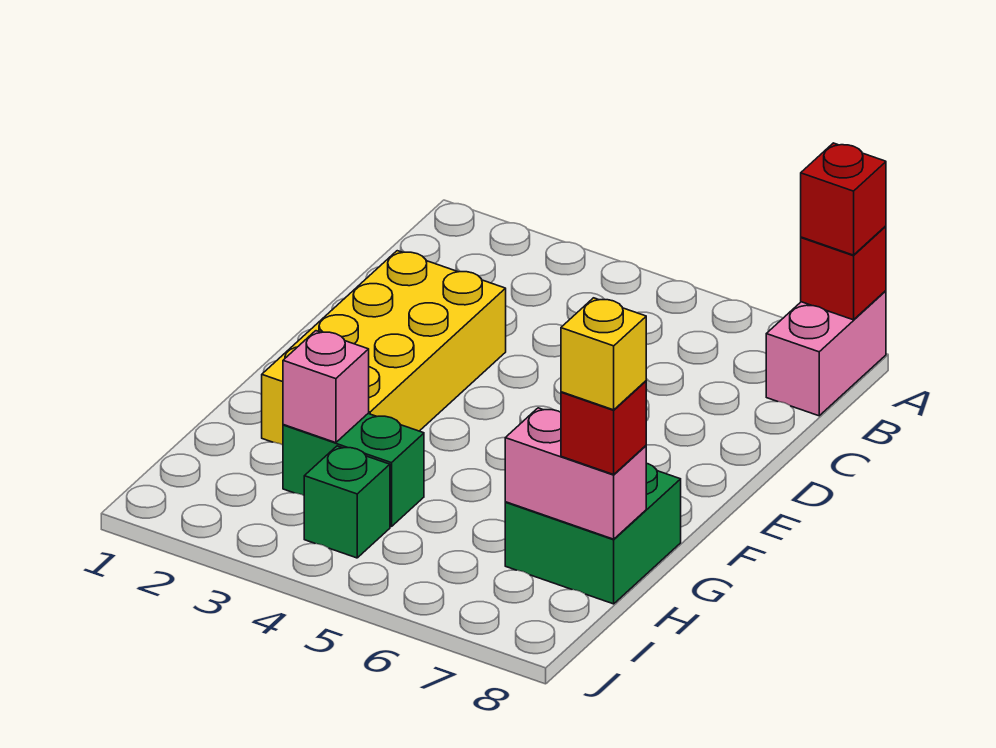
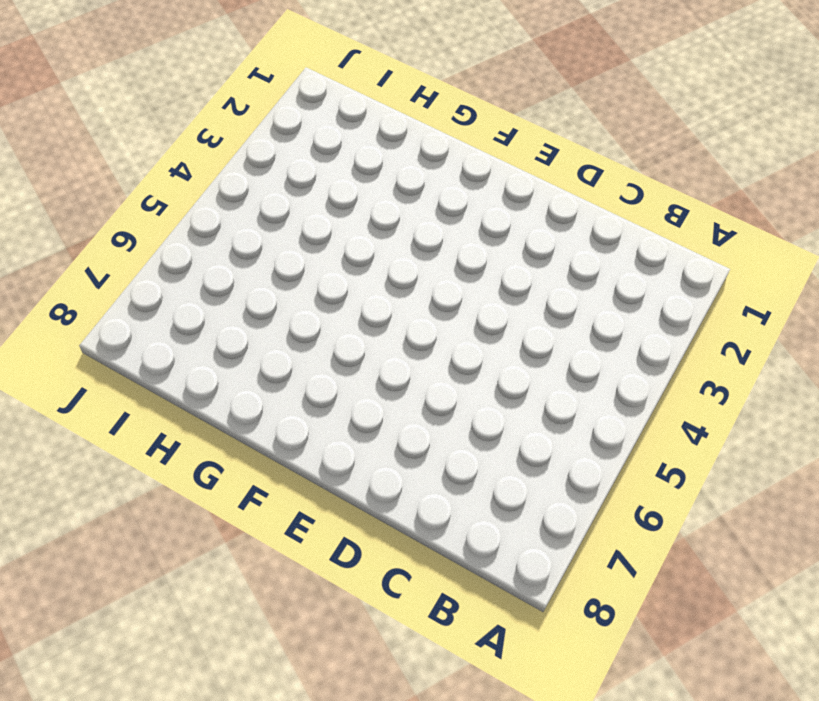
none -> pink 1x2 brick [766,291,886,416]
none -> yellow 2x4 brick [262,251,506,445]

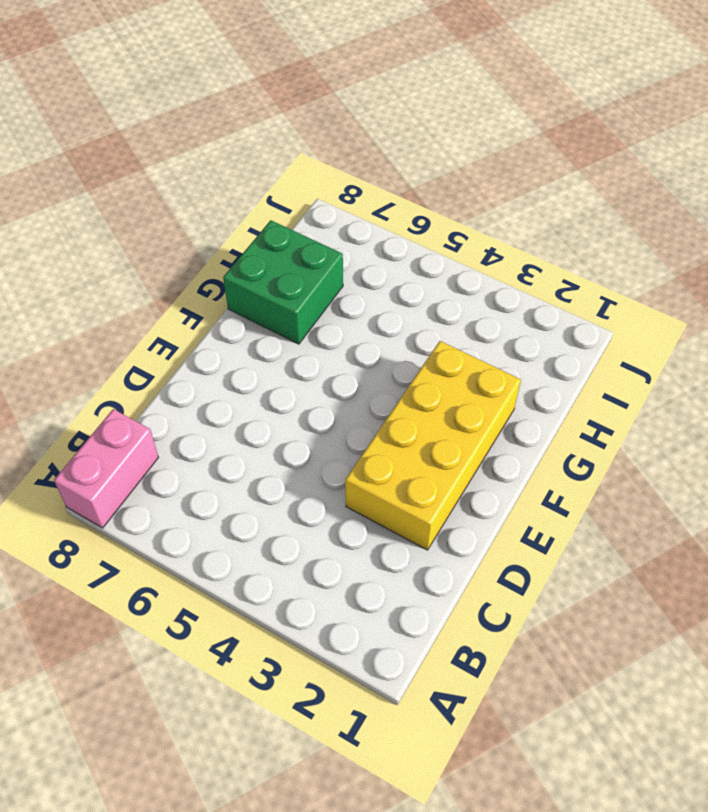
none -> green 1x2 brick [283,414,424,527]
none -> green 1x1 brick [304,446,390,558]

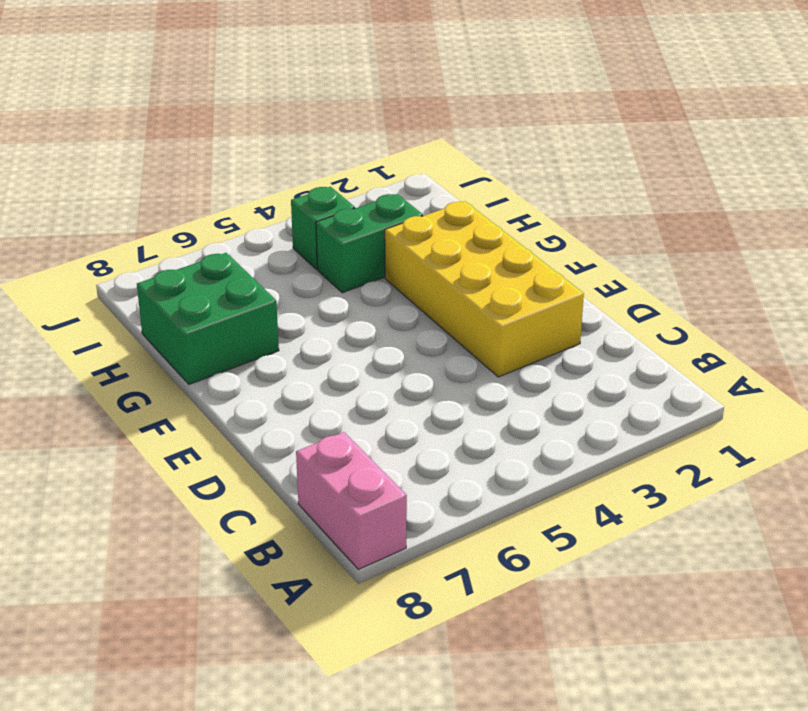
none -> red 1x1 brick [801,226,886,320]
none -> pink 1x1 brick [283,331,369,443]

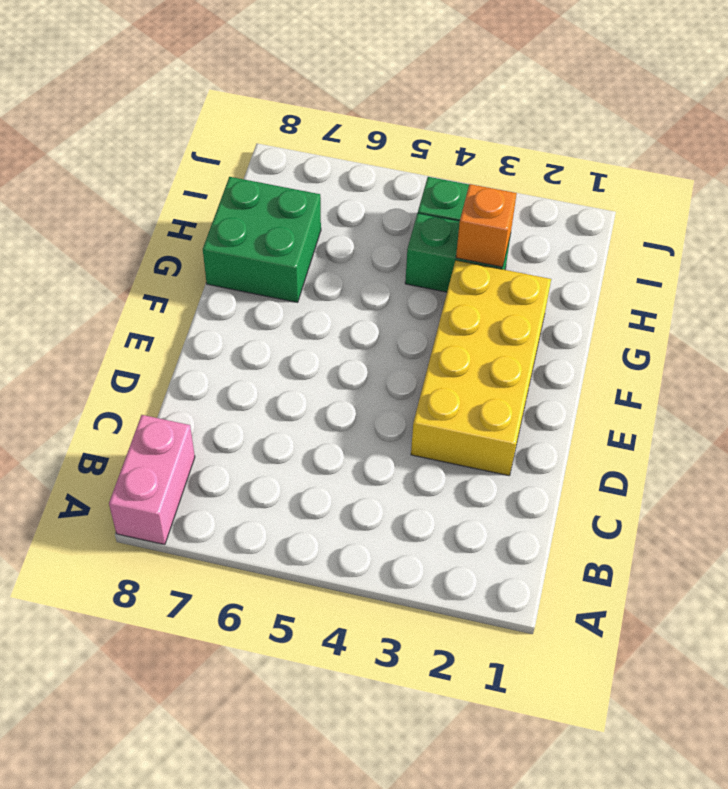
orange 1x1 brick [456,184,517,267] -> pink 1x1 brick [283,331,369,443]
none -> red 1x1 brick [801,226,886,320]
none -> pink 1x2 brick [505,408,646,539]

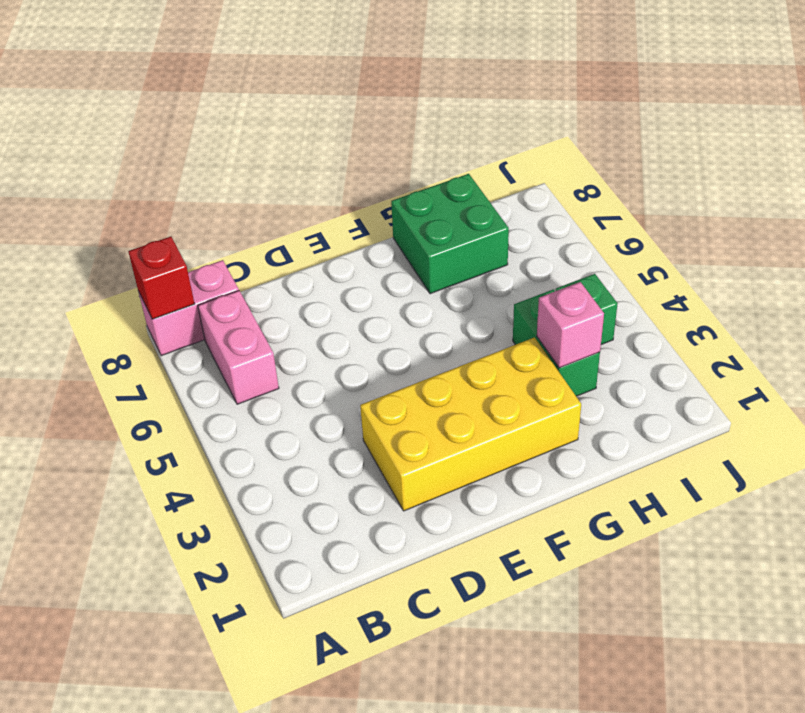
pink 1x2 brick [198,291,279,404] -> pink 1x2 brick moved to [505,408,646,539]
none -> red 1x1 brick [801,143,886,255]
none -> red 1x1 brick [561,381,646,475]

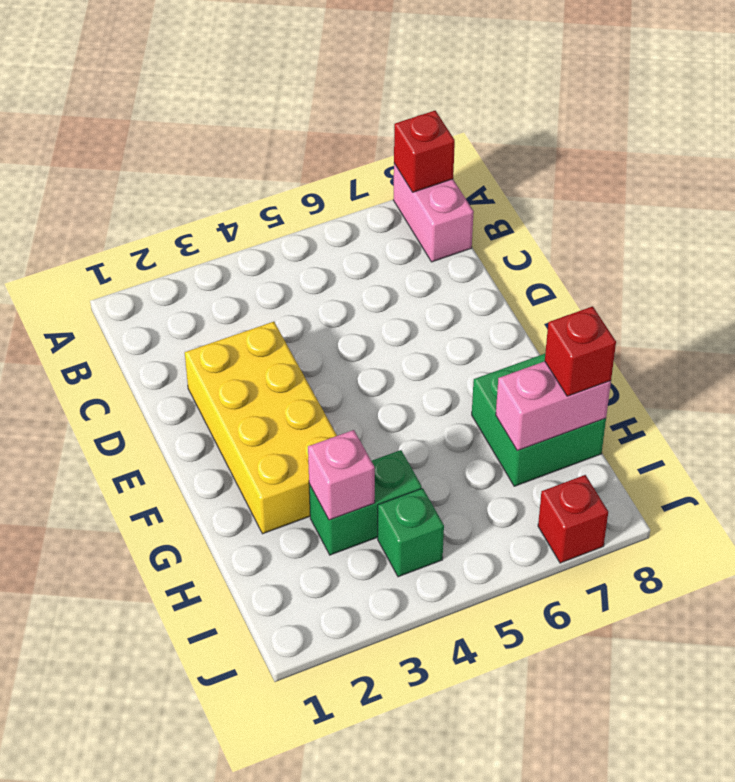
red 1x1 brick [538,475,608,563] -> red 1x1 brick moved to [801,143,886,255]
none -> yellow 1x1 brick [561,298,646,410]

